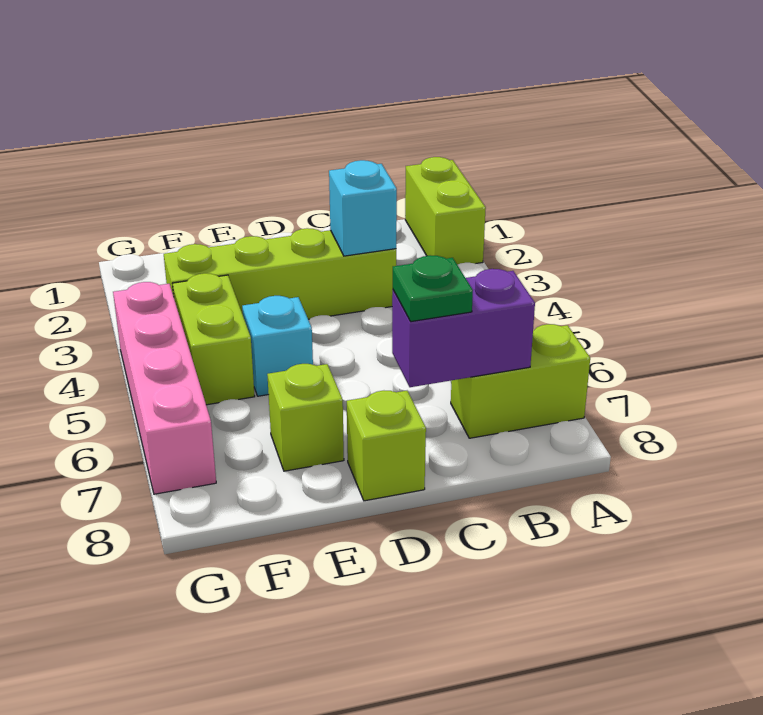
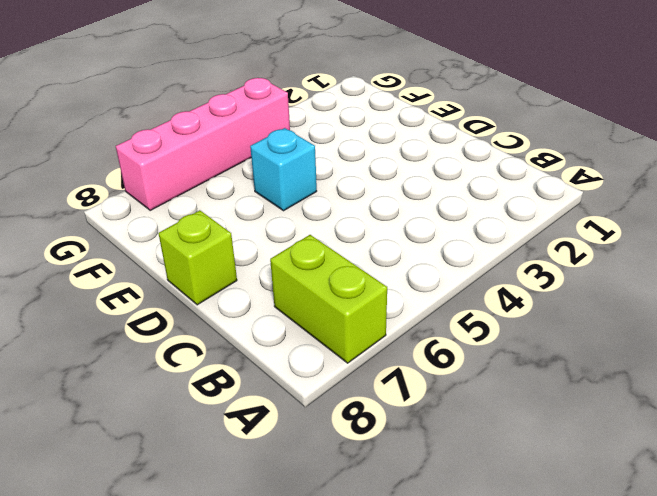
none -> lime 1x2 brick [405,157,486,265]
none -> lime 1x4 brick [164,228,396,319]

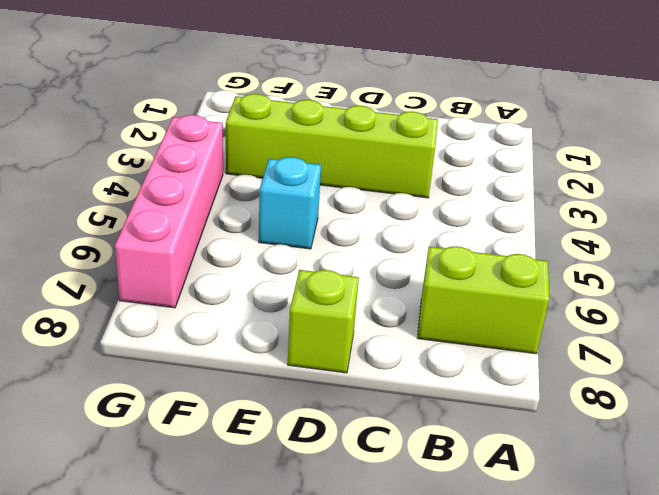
none -> lime 1x2 brick [405,157,486,265]
none -> lime 1x1 brick [267,364,344,471]

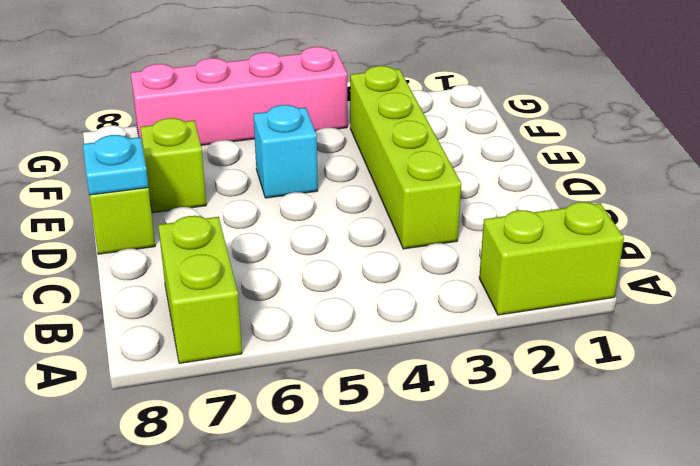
cyan 1x1 plate [83,135,148,195] -> none
none -> lime 1x2 brick [172,273,255,405]
none -> purple 1x2 brick [392,269,535,387]

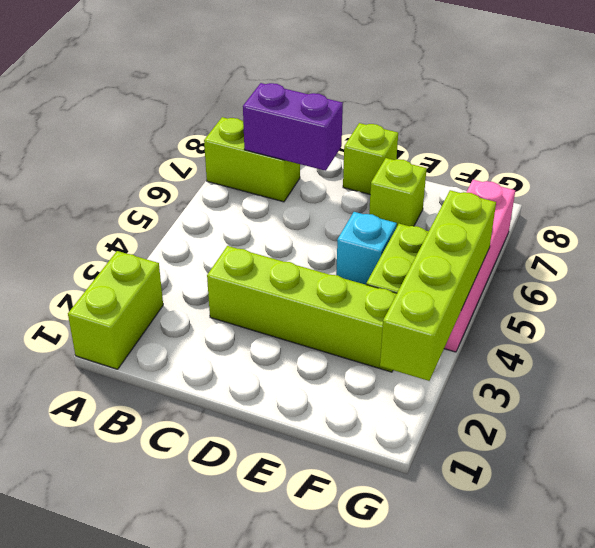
lime 1x4 brick [380,190,496,381] -> none
none -> cyan 1x1 brick [329,160,397,256]
none -> green 1x1 plate [393,255,473,322]

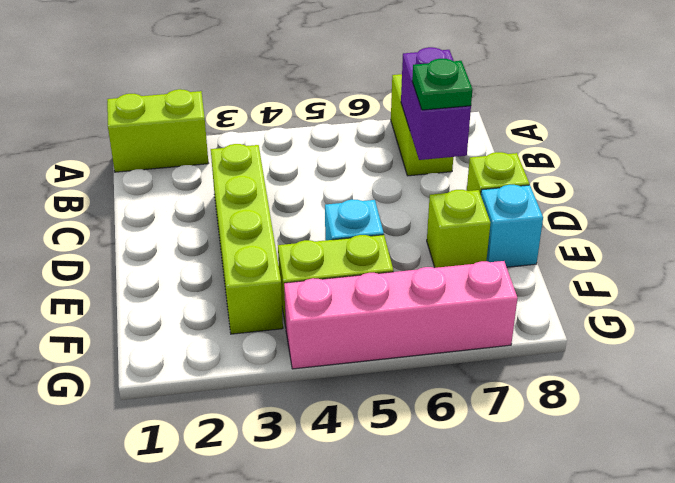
cyan 1x1 brick [481,185,543,267] -> cyan 1x1 brick moved to [329,160,397,256]

